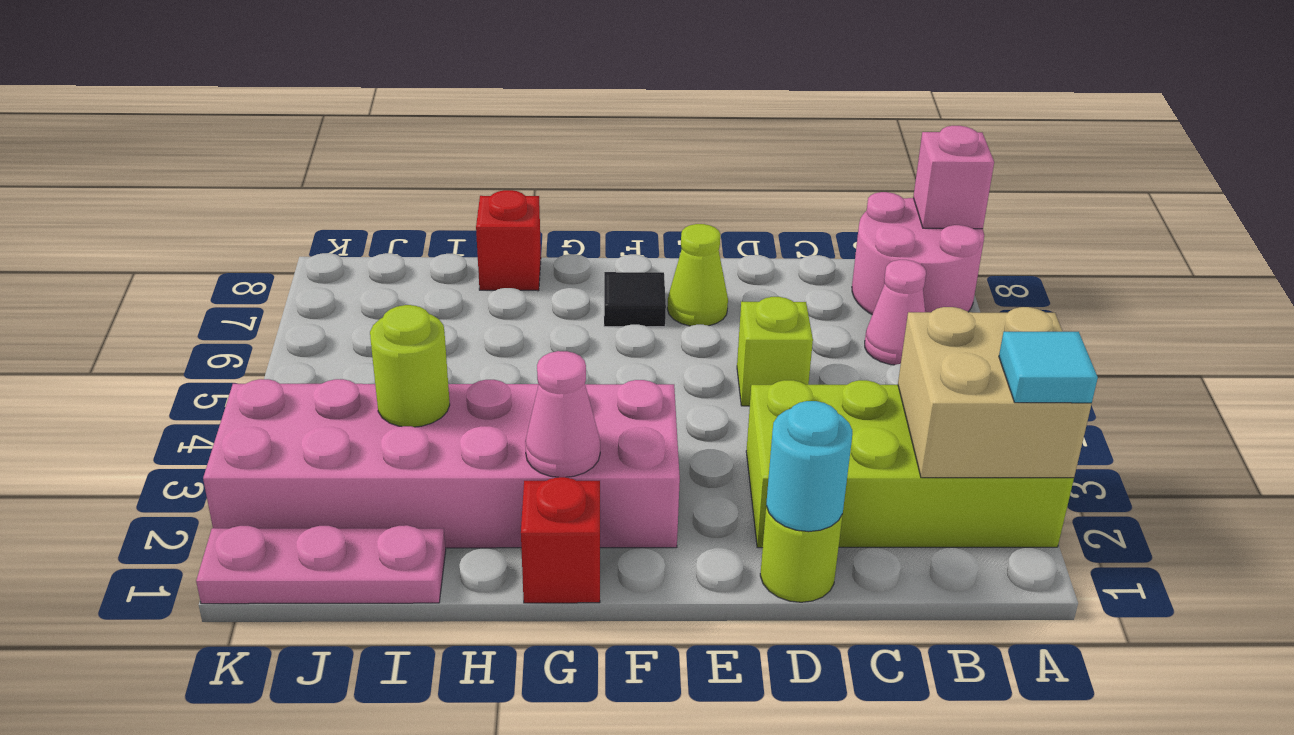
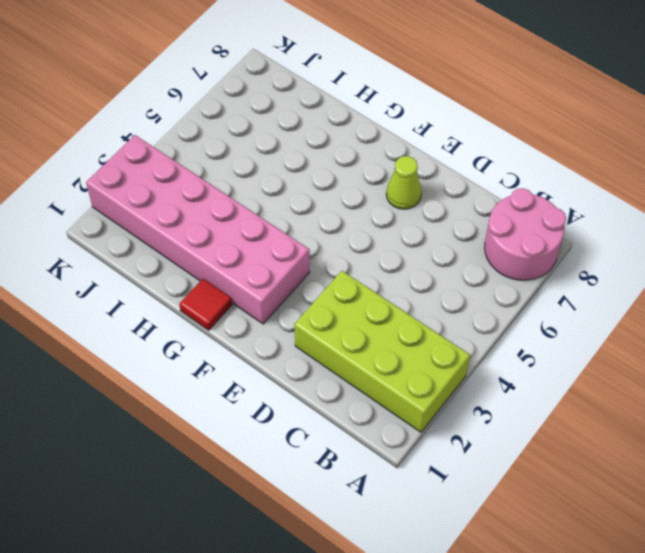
red 1x1 tile [179,279,232,330] -> red 1x1 brick [521,477,600,603]
none -> pink 1x1 cone [865,260,926,365]
none -> lime 1x1 round brick [760,506,842,602]
none -> lime 1x1 brick [737,297,813,406]

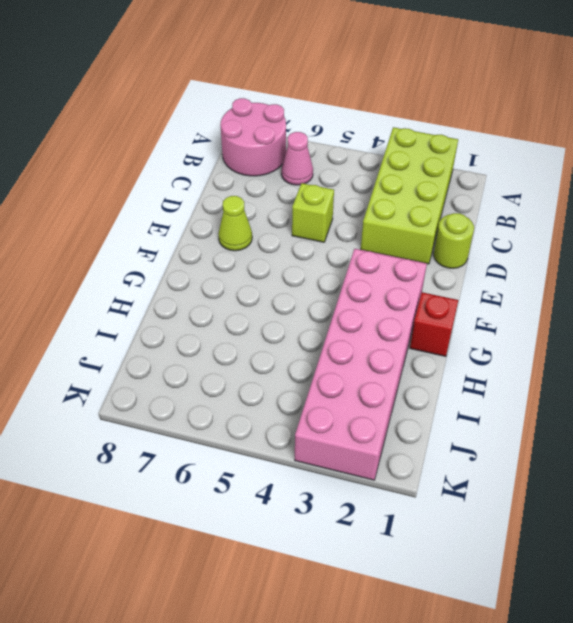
none -> black 1x1 tile [604,272,666,327]
none -> red 1x1 brick [476,190,541,291]
none -> pink 1x3 plate [196,525,446,604]

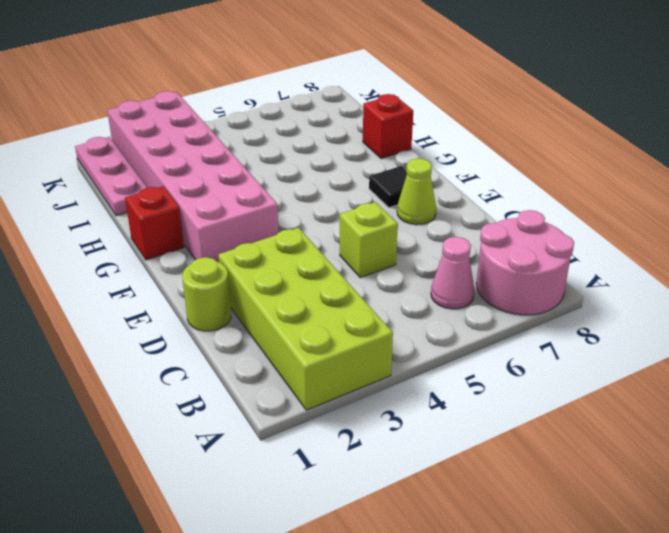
none -> tan 2x2 brick [898,307,1091,478]
none -> pink 1x1 brick [913,126,994,229]
none -> cyan 1x1 round brick [766,401,852,532]

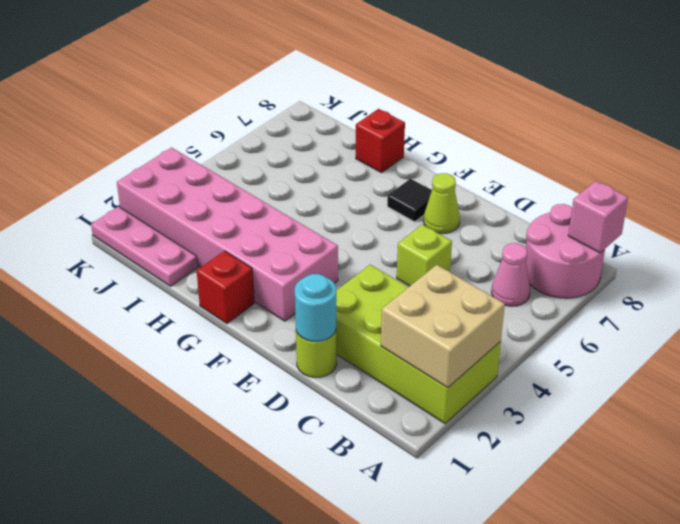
none -> pink 1x1 cone [525,351,600,477]
none -> lime 1x1 round brick [370,305,450,427]
none -> cyan 1x1 tile [999,332,1098,403]

